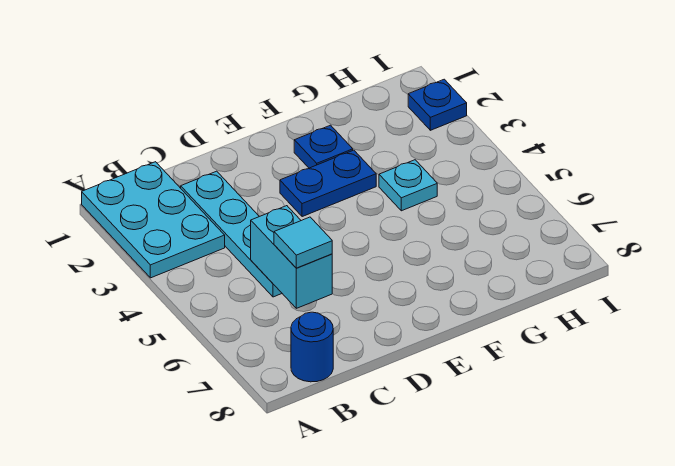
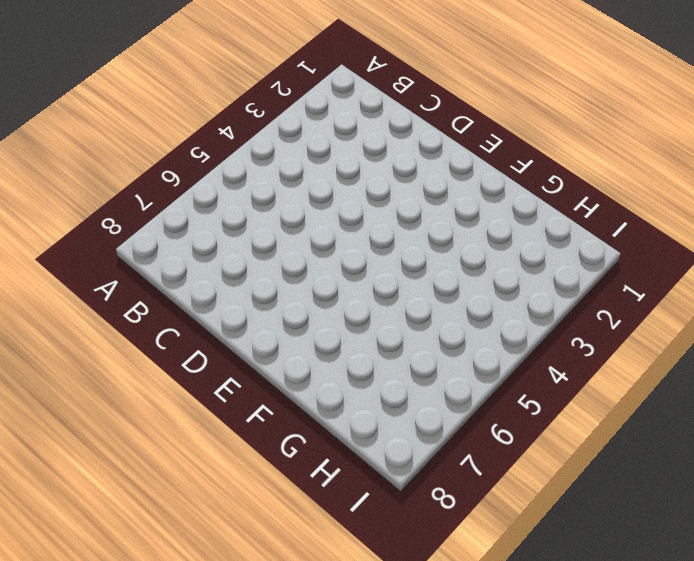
none -> cyan 2x3 plate [82,162,225,278]
none -> blue 1x1 round brick [291,312,333,382]

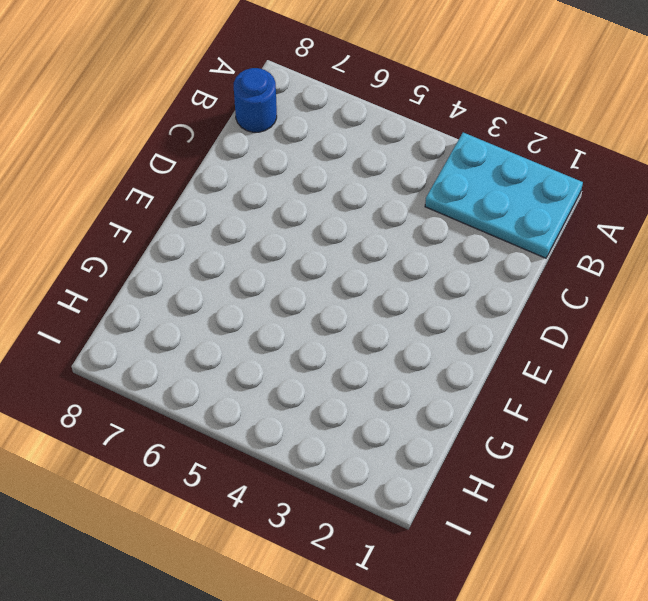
none -> cyan 1x4 plate [181,171,282,297]
none -> blue 1x2 plate [280,150,376,217]

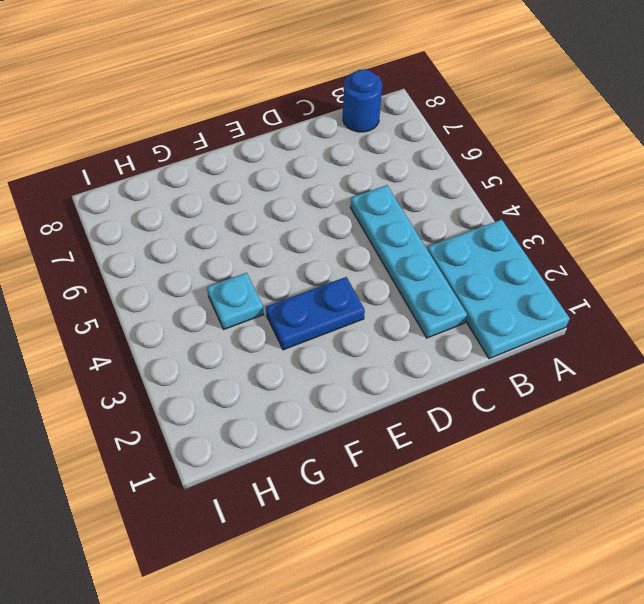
none -> blue 1x1 plate [294,125,353,168]
none -> blue 1x1 plate [408,79,467,130]

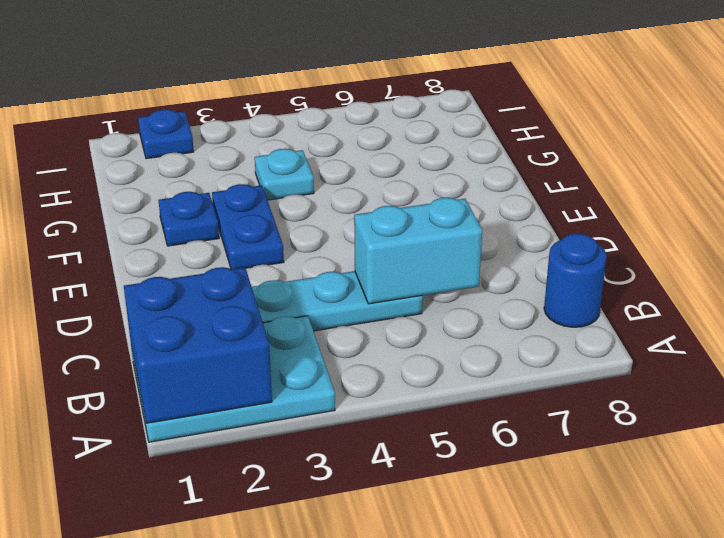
blue 2x2 brick [124,267,272,423] -> none
none -> cyan 1x1 tile [274,217,332,268]

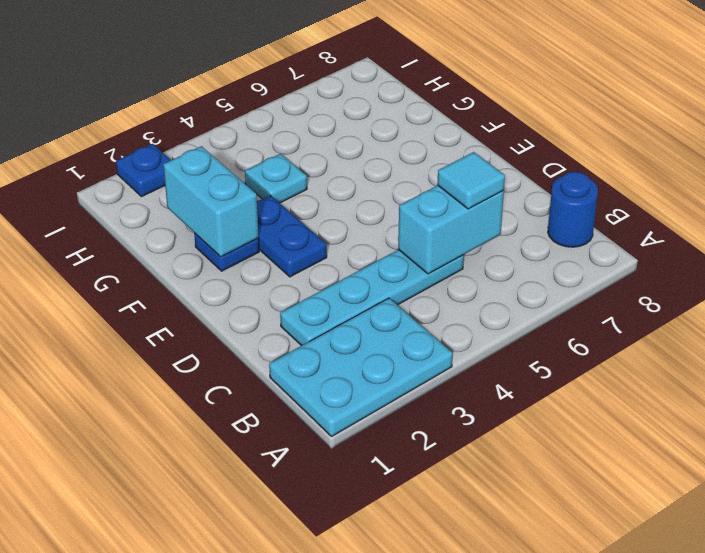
cyan 1x2 brick [163,146,259,257] -> none

